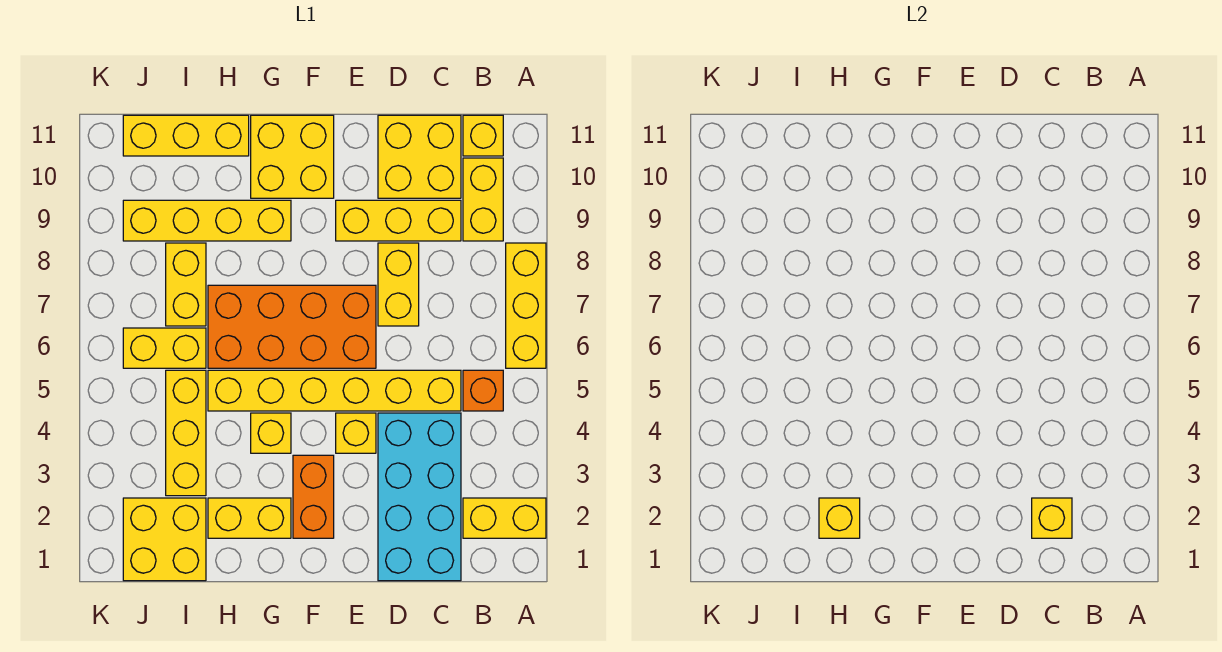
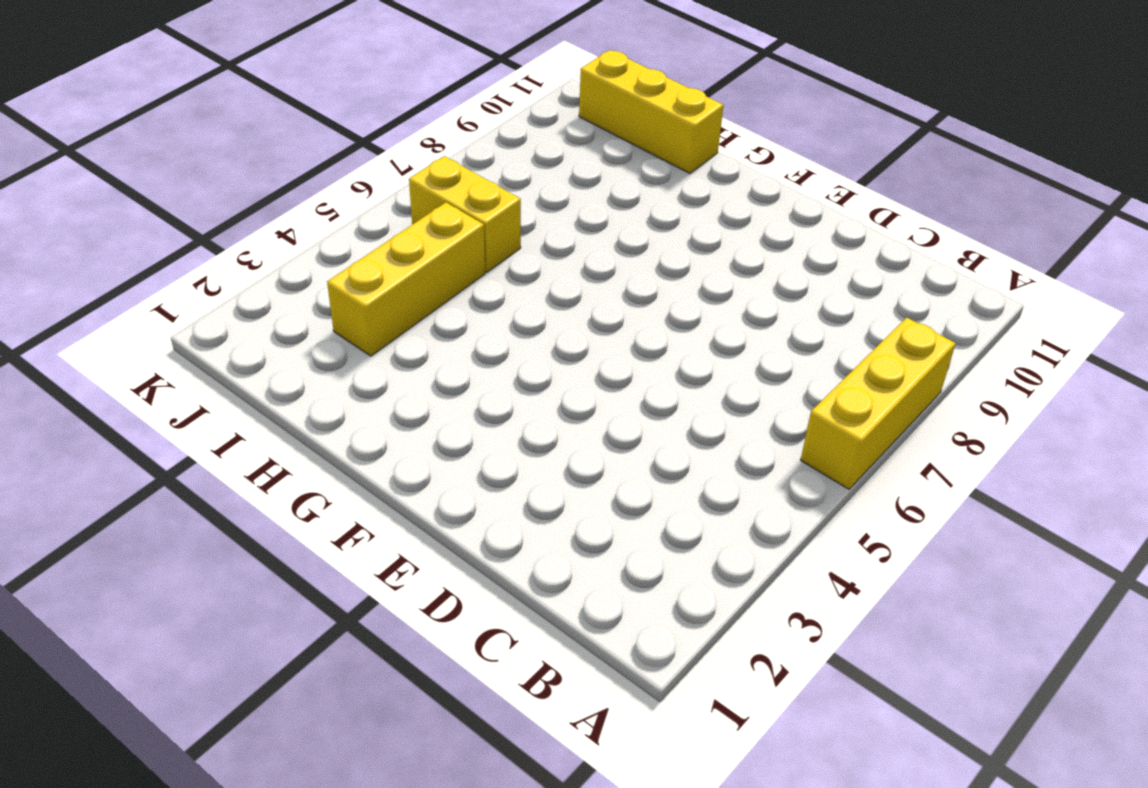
none -> yellow 1x2 brick [463,498,546,538]
none -> orange 1x1 brick [463,370,503,411]
none -> yellow 1x2 brick [463,158,503,241]

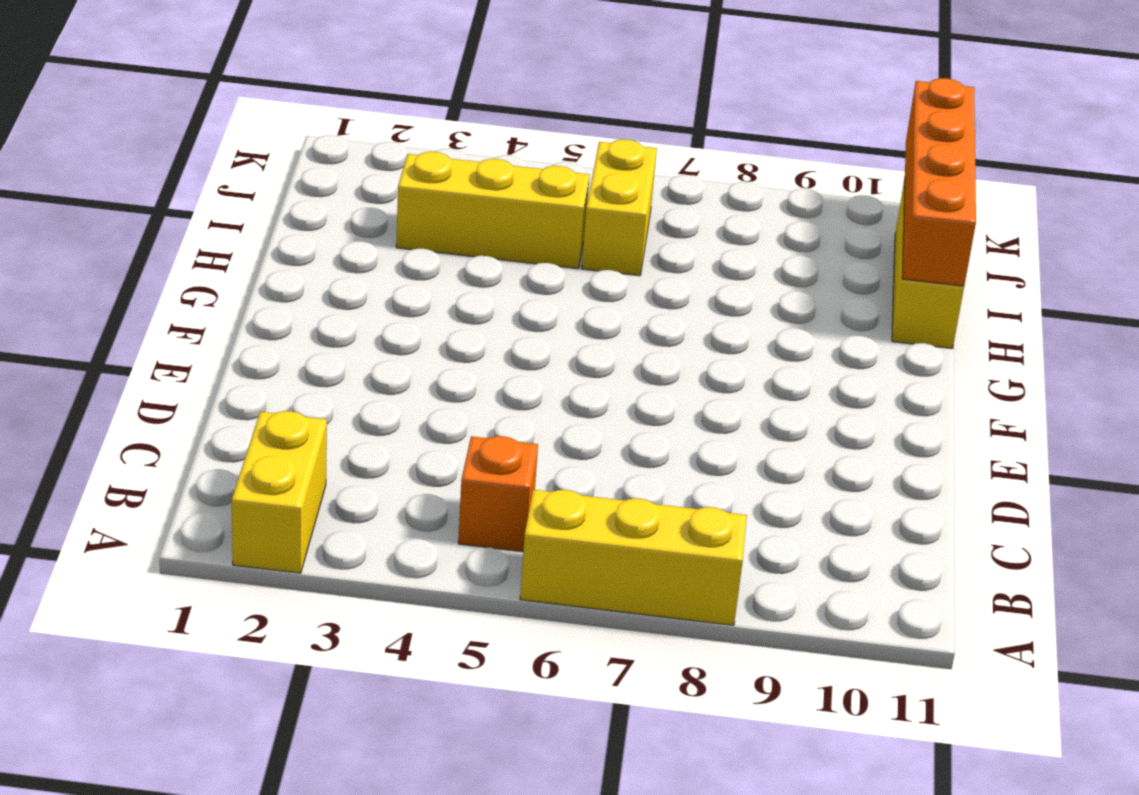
orange 1x4 brick [902,78,976,286] -> none
none -> yellow 1x2 brick [463,158,503,241]
none -> yellow 1x1 brick [463,115,503,156]
none -> cyan 2x4 brick [378,413,461,581]

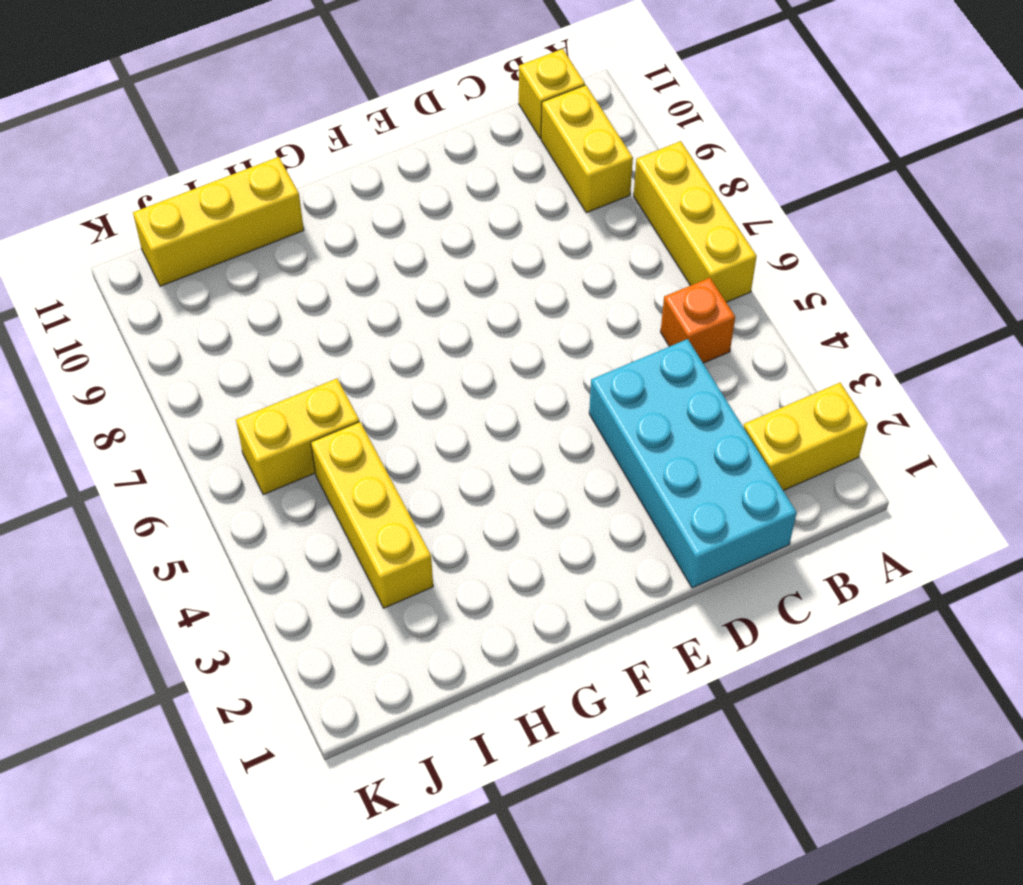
none -> yellow 1x6 brick [208,370,461,411]
none -> yellow 1x3 brick [336,200,461,241]
none -> yellow 2x2 brick [378,115,461,198]

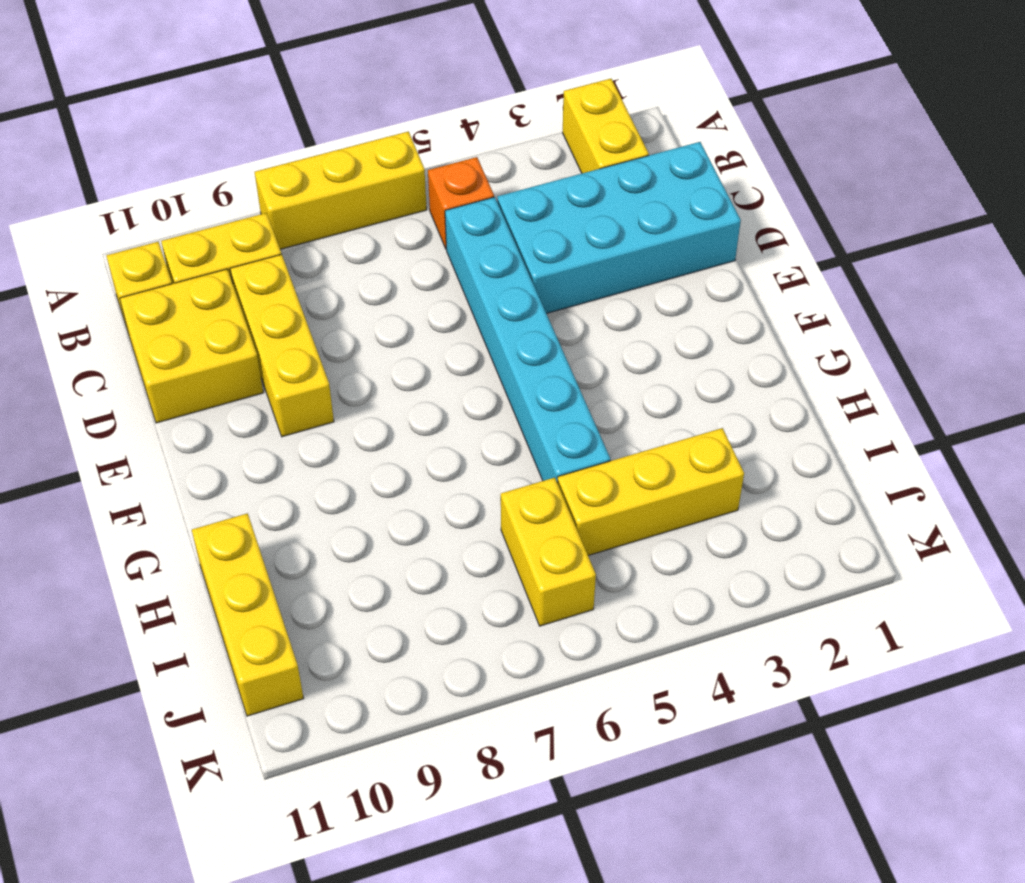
cyan 1x6 brick [445,197,610,482] -> yellow 1x6 brick [208,370,461,411]
none -> yellow 1x2 brick [378,243,419,326]
none -> yellow 1x1 brick [336,413,376,453]
none -> orange 2x4 brick [208,285,376,368]

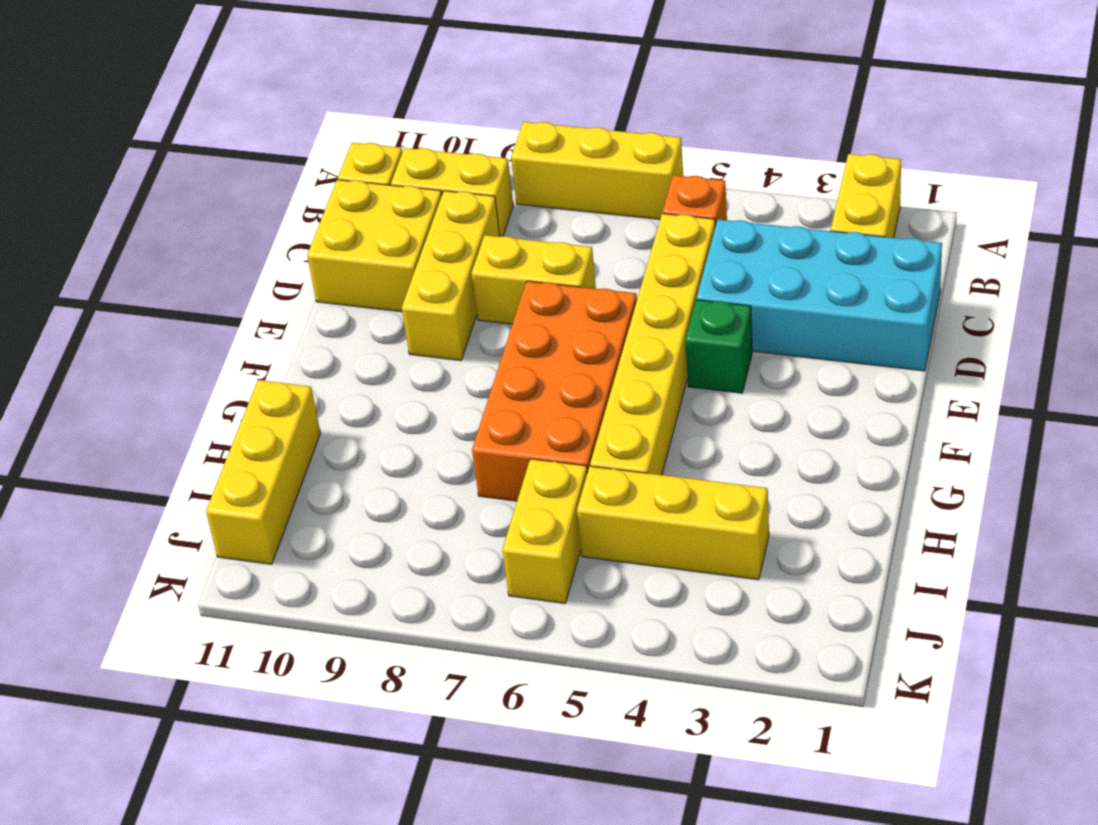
green 1x1 brick [685,300,752,393] -> yellow 1x1 brick [336,413,376,453]
none -> orange 1x2 brick [293,455,334,538]
none -> yellow 2x2 brick [251,115,334,198]
none -> yellow 1x2 brick [208,498,291,538]

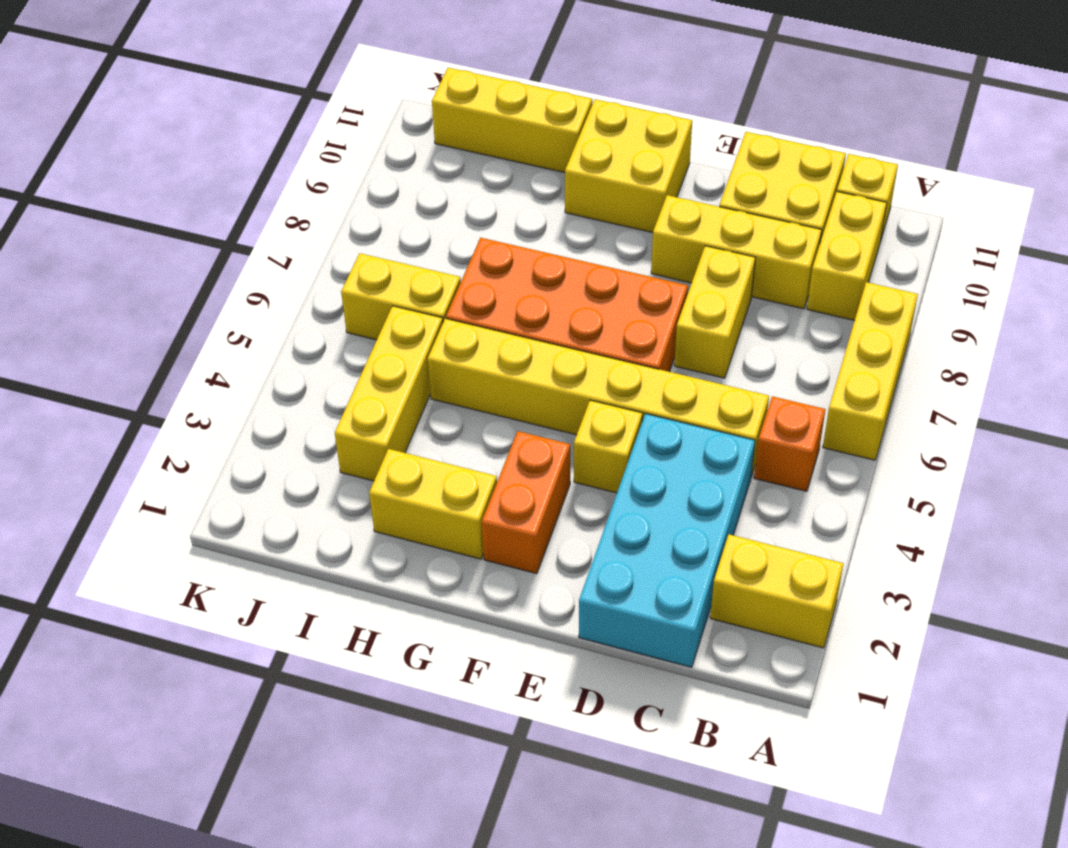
none -> yellow 1x1 brick [251,413,291,453]
none -> yellow 1x4 brick [123,200,291,241]
none -> yellow 2x2 brick [123,498,206,581]

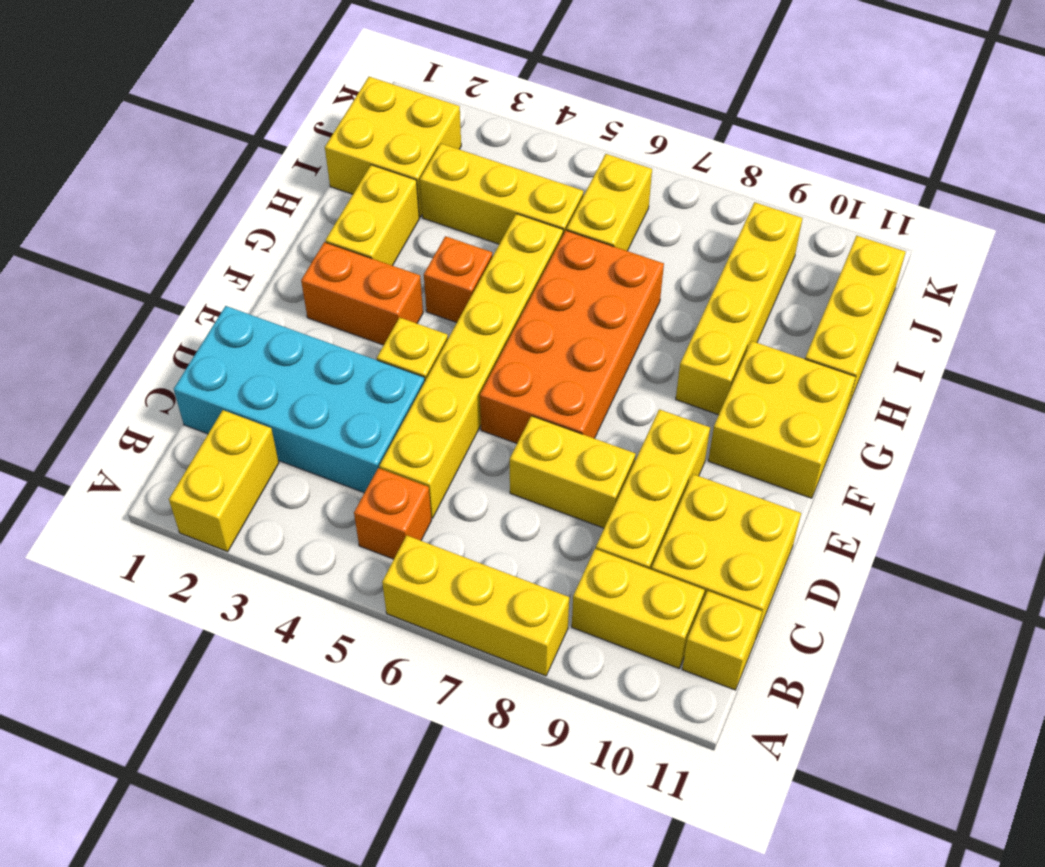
orange 1x1 brick [424,236,492,323] -> yellow 1x1 brick [251,413,291,453]
none -> yellow 1x2 brick [166,243,206,326]
none -> yellow 1x1 brick [1032,498,1072,538]
none -> yellow 1x1 brick [819,498,860,538]

